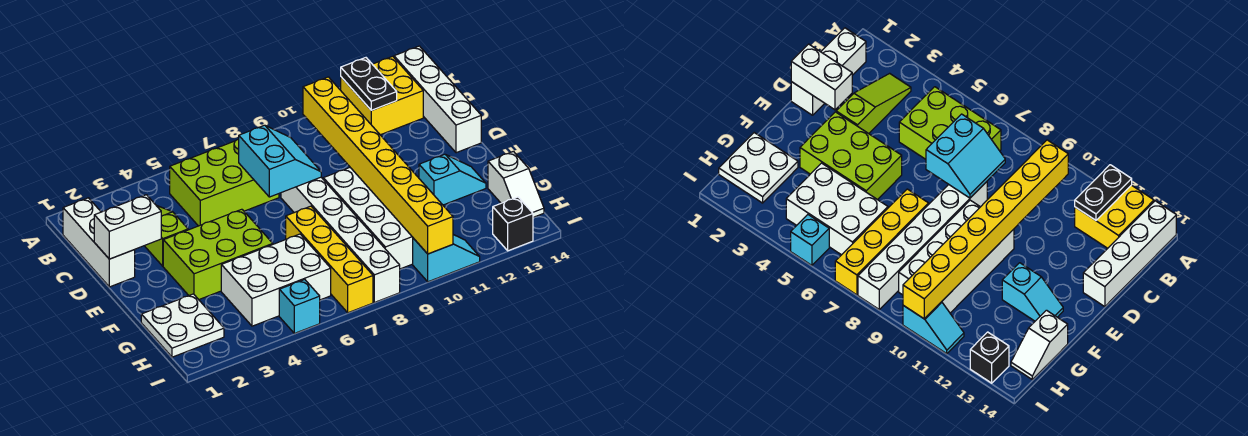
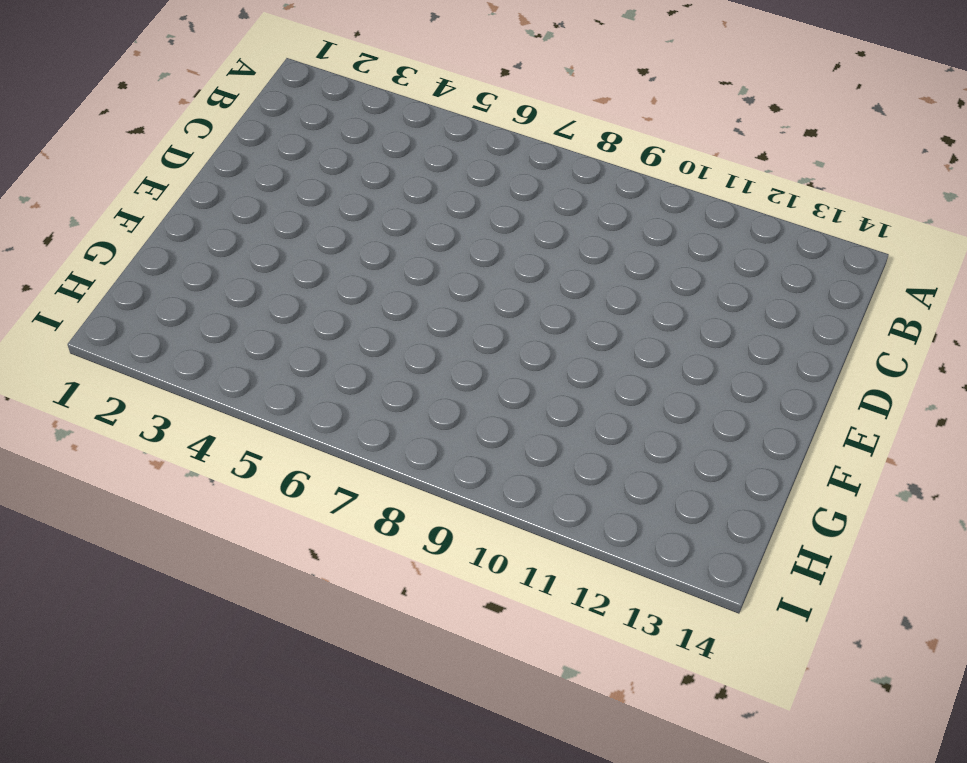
none -> yellow 2x2 brick [341,56,423,135]
none -> white 1x4 brick [394,46,481,153]
none -> white 1x3 brick [63,198,135,287]

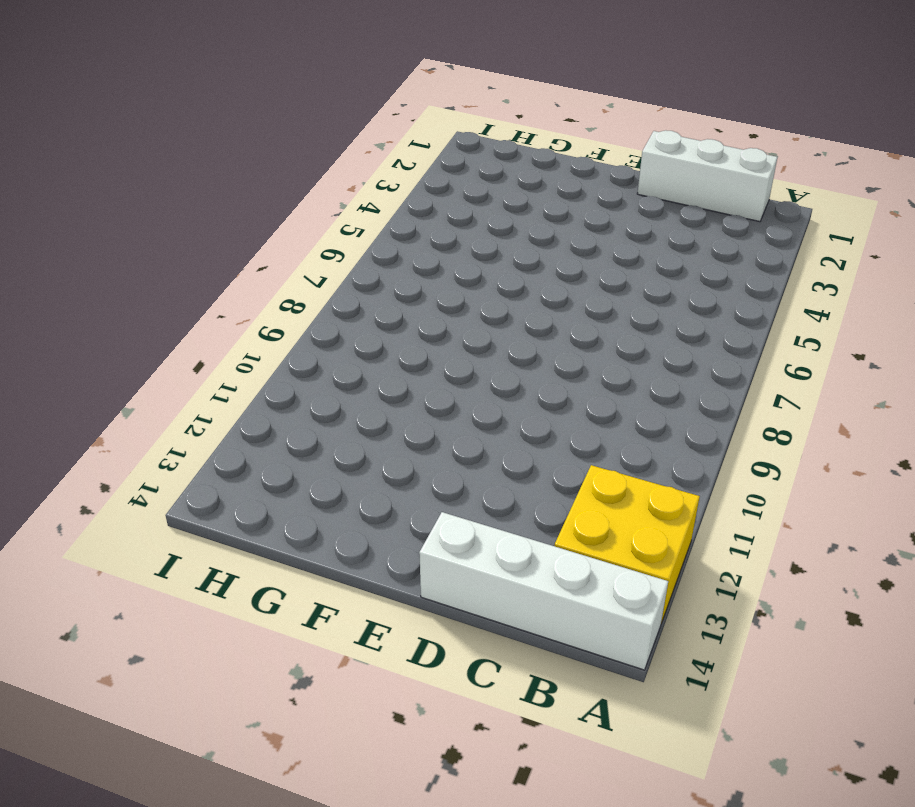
none -> lime 1x3 slope [145,206,188,266]
none -> lime 2x3 brick [170,139,279,226]
none -> white 1x6 brick [281,177,400,302]

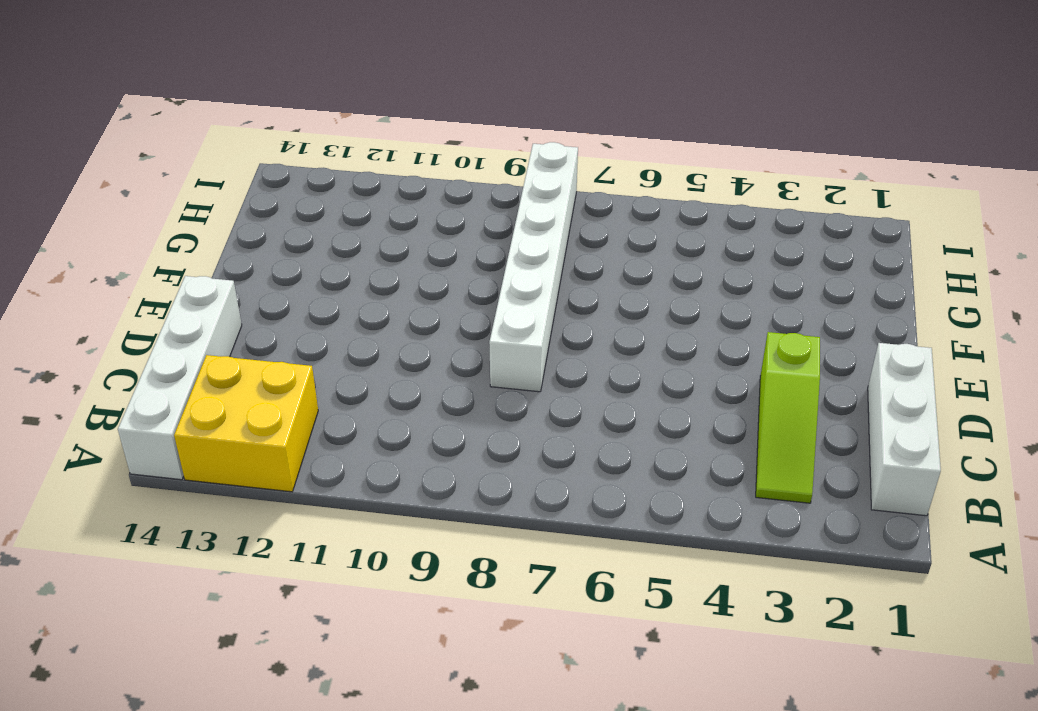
none -> lime 2x3 brick [170,139,279,226]
none -> lime 2x3 brick [163,209,273,299]
none -> white 2x4 brick [323,168,413,269]

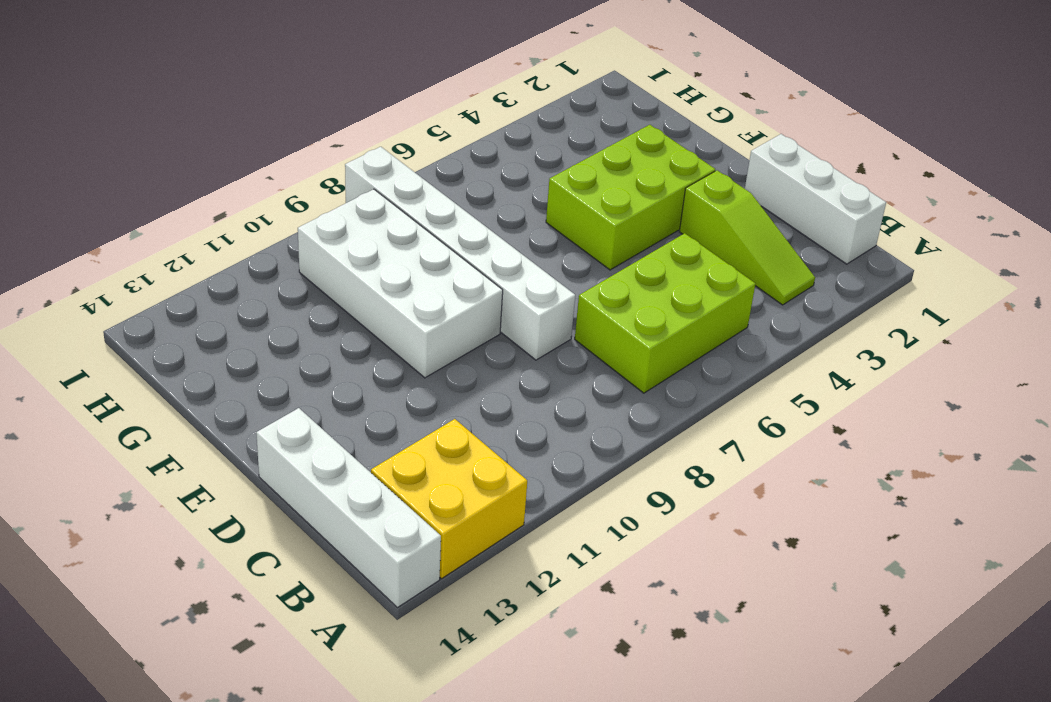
none -> yellow 1x4 brick [286,206,373,313]
none -> cyan 1x2 slope [419,154,486,205]
none -> white 2x2 plate [141,294,224,357]

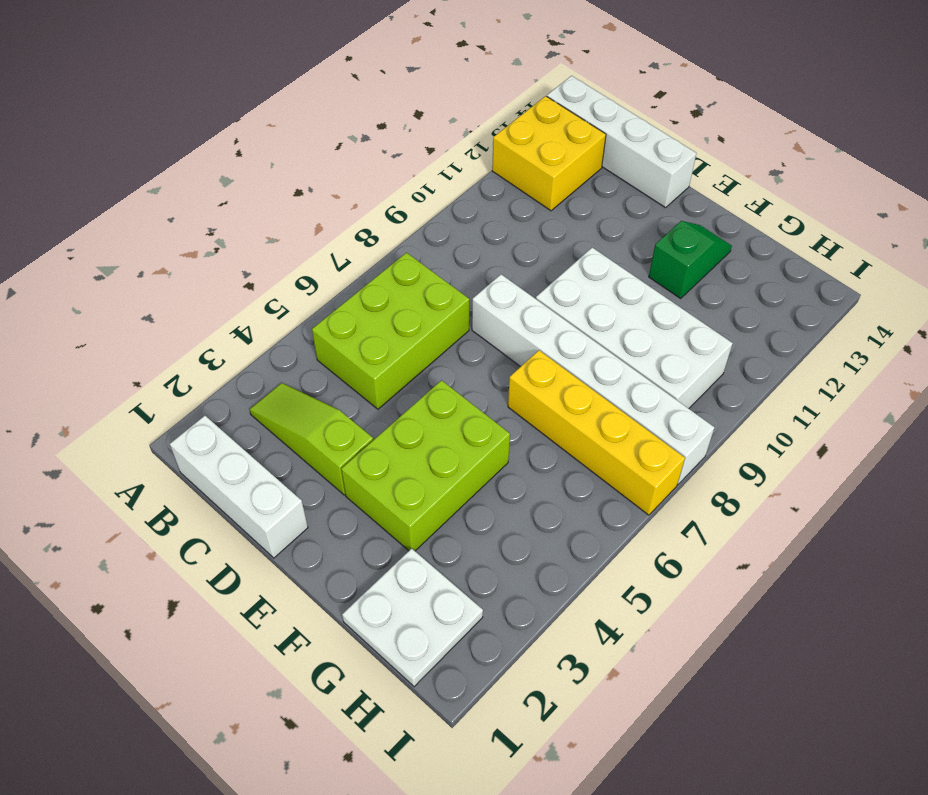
green 1x2 slope [649,221,732,299] -> cyan 1x2 slope [419,154,486,205]
none -> white 2x3 brick [221,234,331,326]
none -> white 1x2 slope [488,151,544,217]
none -> cyan 1x1 brick [279,280,320,333]

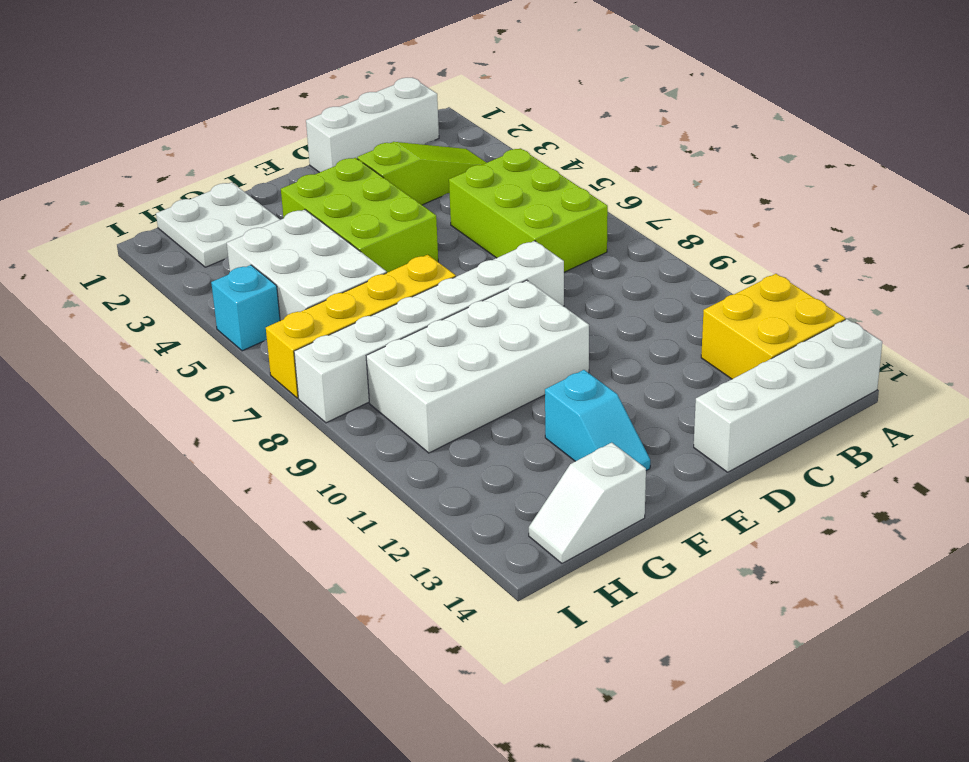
none -> cyan 1x2 slope [413,235,480,282]
none -> black 1x1 brick [493,197,533,251]
none -> black 1x2 plate [341,58,397,110]

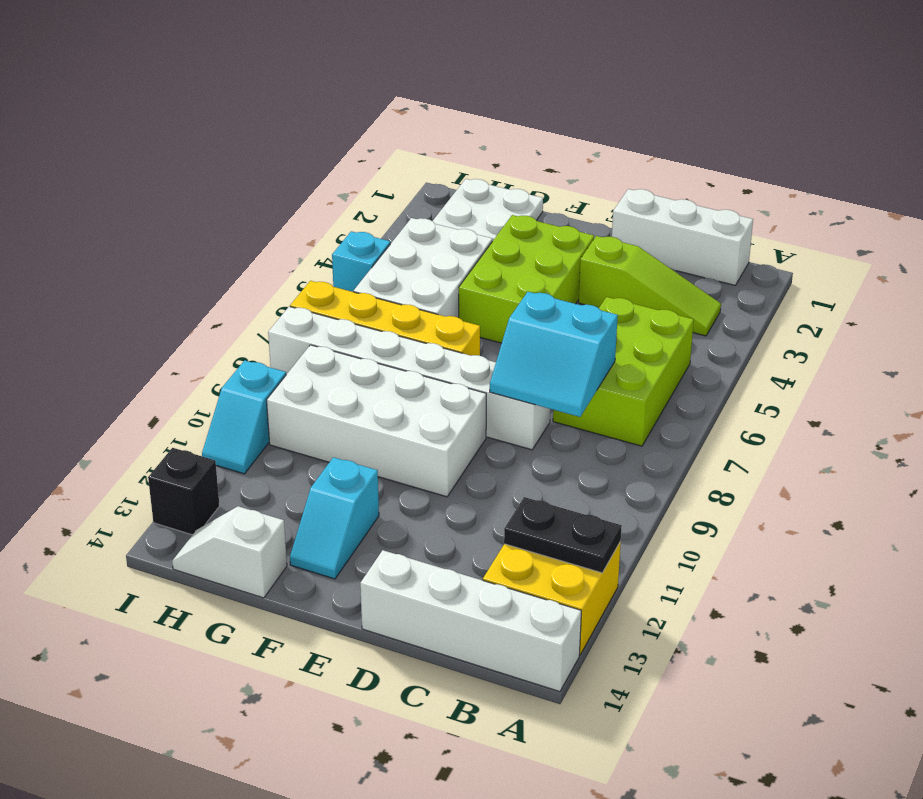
none -> yellow 1x8 brick [303,77,453,254]
none -> white 1x2 brick [94,195,161,259]

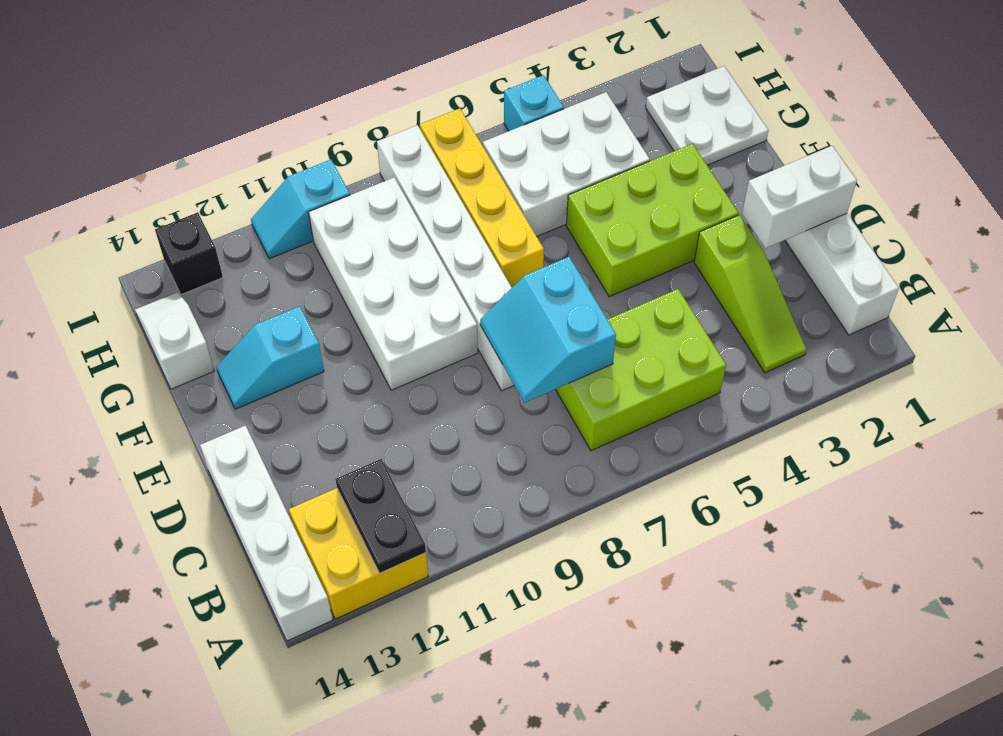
none -> yellow 1x8 brick [303,77,453,254]

